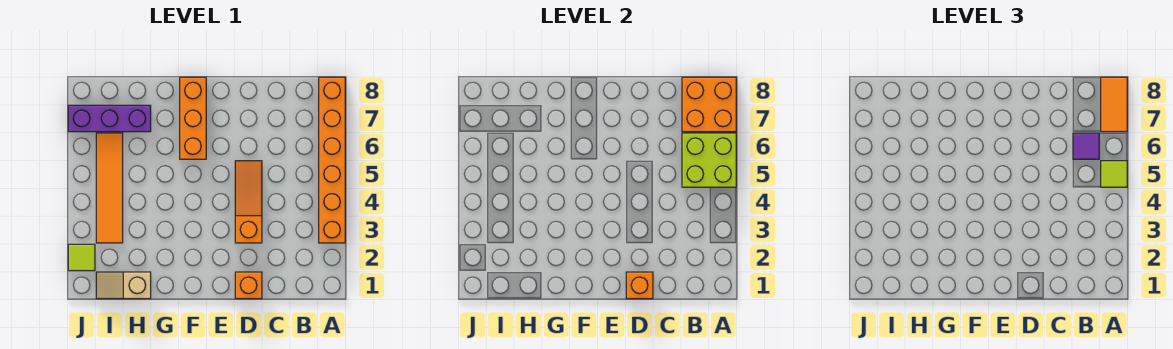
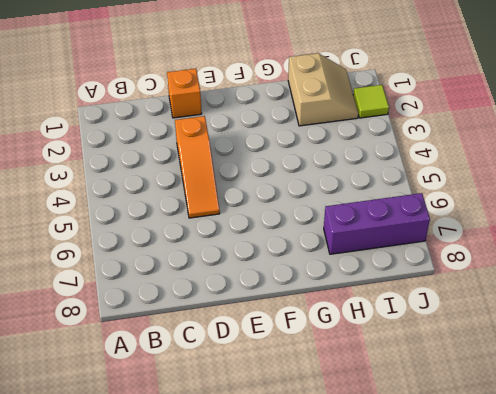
tan 2x2 slope [288,53,358,126] -> tan 1x2 slope [96,272,151,299]
none -> orange 1x6 brick [319,77,345,243]
none -> orange 1x3 brick [180,77,206,159]
none -> orange 1x4 tile [96,133,123,243]

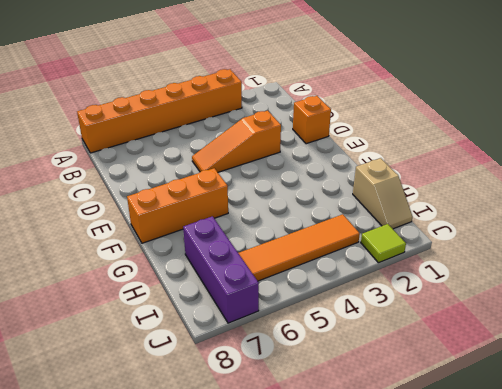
none -> lime 2x2 brick [682,133,736,187]
none -> orange 2x2 brick [682,77,736,132]
none -> orange 1x1 brick [626,272,653,299]

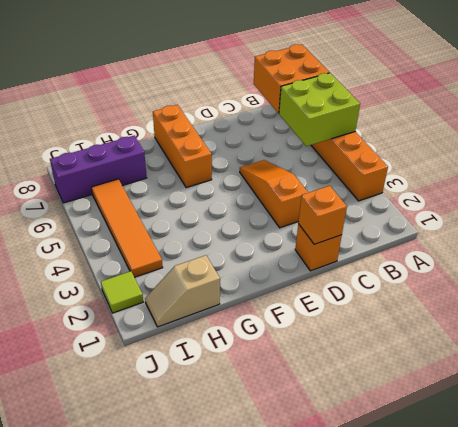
none -> lime 1x1 tile [1101,161,1127,187]
none -> orange 1x2 tile [1101,77,1127,132]
none -> purple 1x1 tile [1073,133,1099,159]

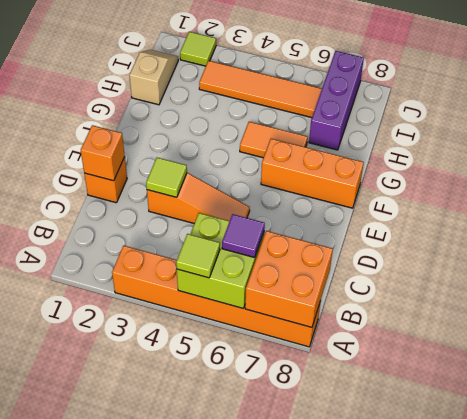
lime 1x1 tile [146,158,187,197] -> none
orange 1x2 tile [240,122,308,158] -> orange 1x2 tile moved to [1101,77,1127,132]

